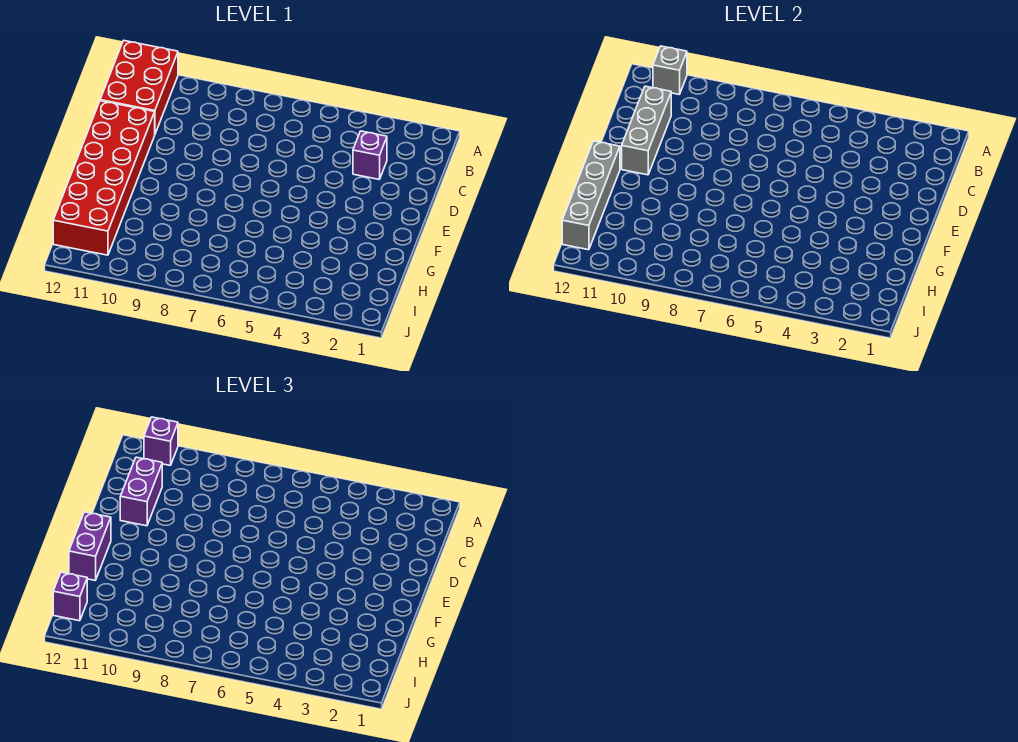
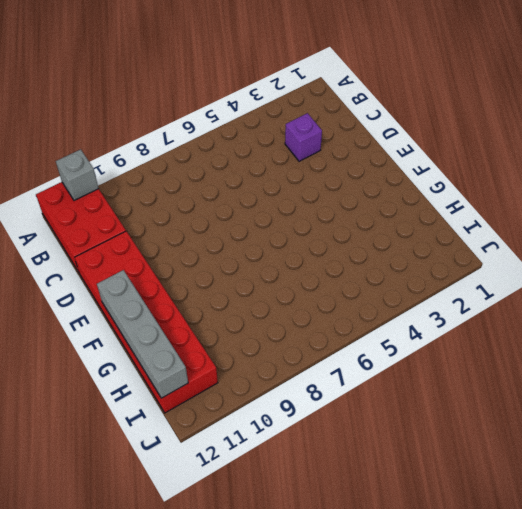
none -> grey 1x3 brick [622,86,671,175]
none -> purple 1x1 brick [144,417,178,465]

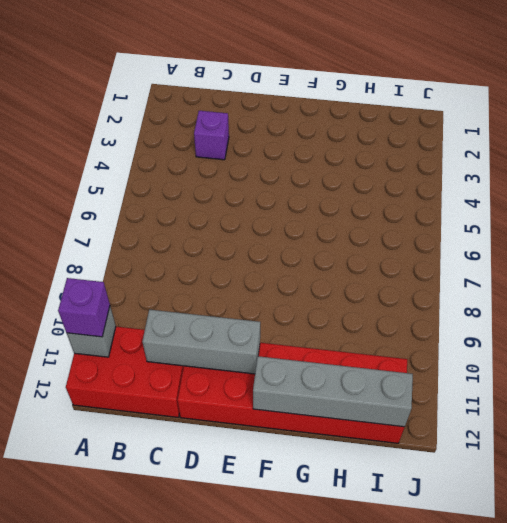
none -> purple 1x2 brick [120,457,162,526]
none -> purple 1x2 brick [69,512,111,580]

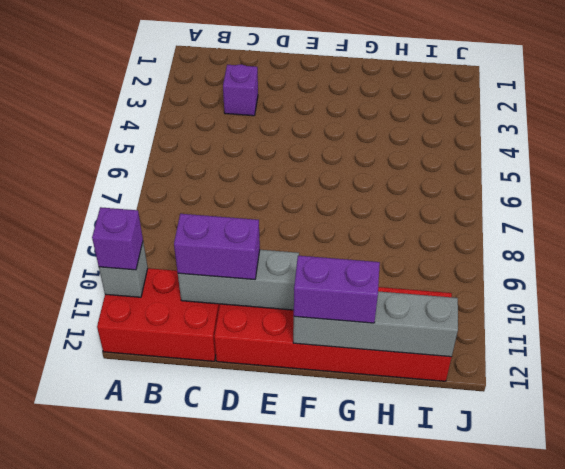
none -> purple 1x1 brick [53,572,87,621]

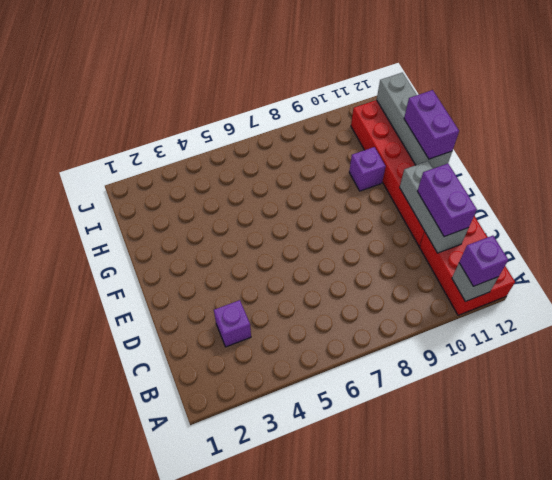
purple 1x1 brick [349,147,386,191] -> purple 1x1 brick moved to [53,572,87,621]

